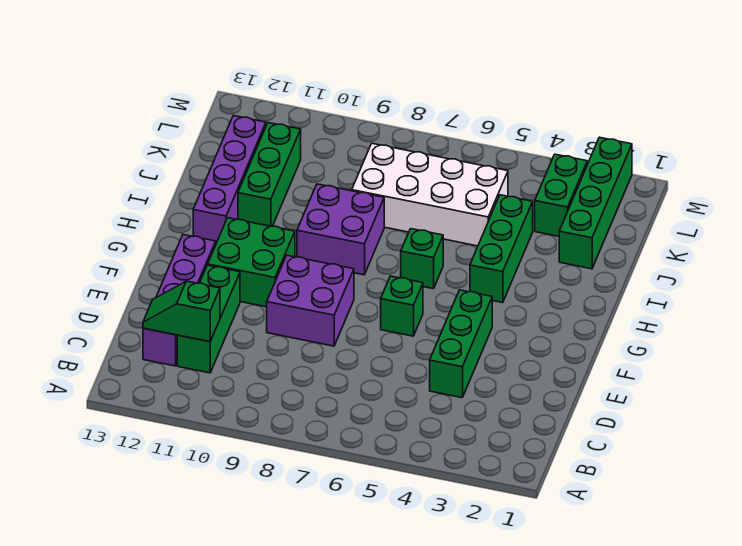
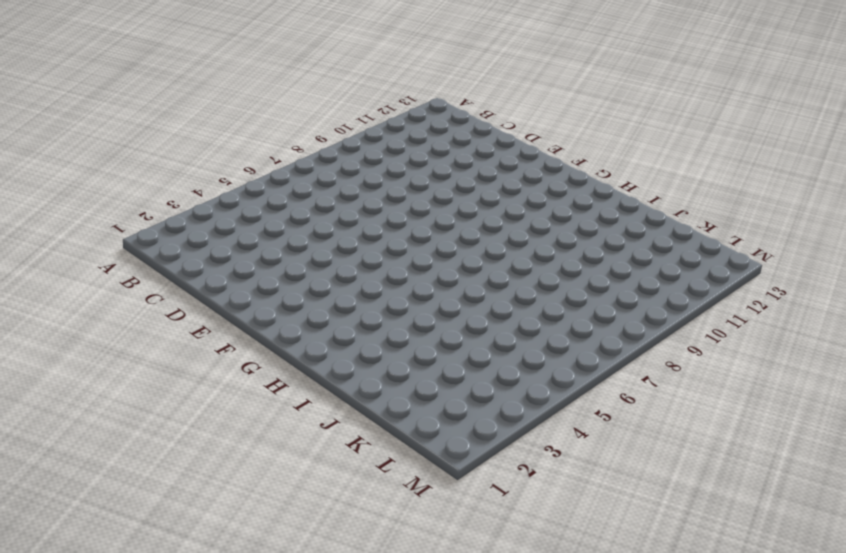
none -> green 1x3 brick [177,265,240,373]
none -> purple 1x4 brick [143,235,216,366]
none -> green 1x3 brick [430,290,492,398]

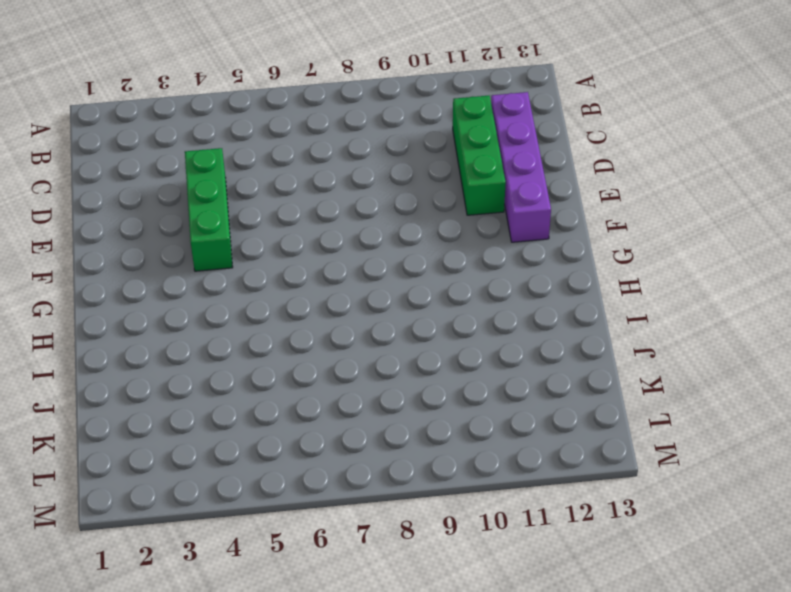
none -> purple 2x2 brick [267,255,354,346]
none -> green 1x1 brick [381,276,423,336]
none -> green 2x2 brick [208,218,295,307]

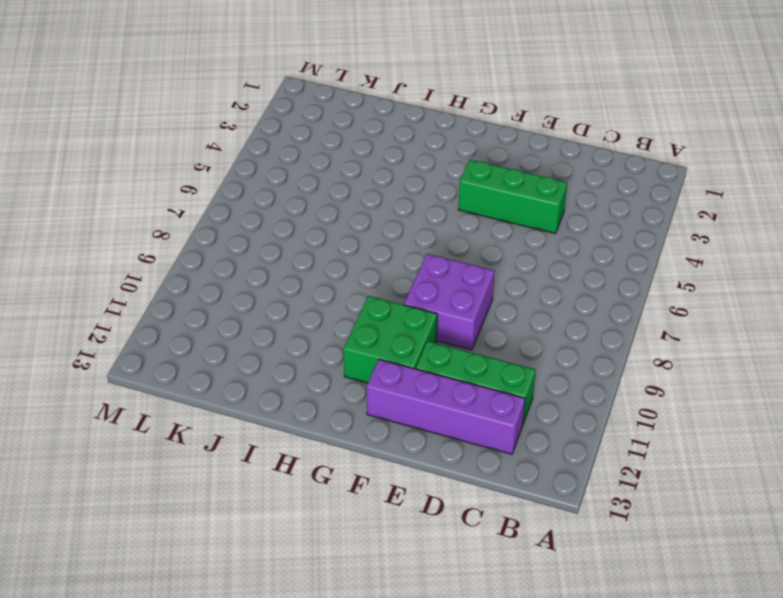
none -> green 1x1 brick [381,276,423,336]
none -> green 1x3 brick [470,195,533,303]
none -> green 1x1 brick [401,229,443,289]

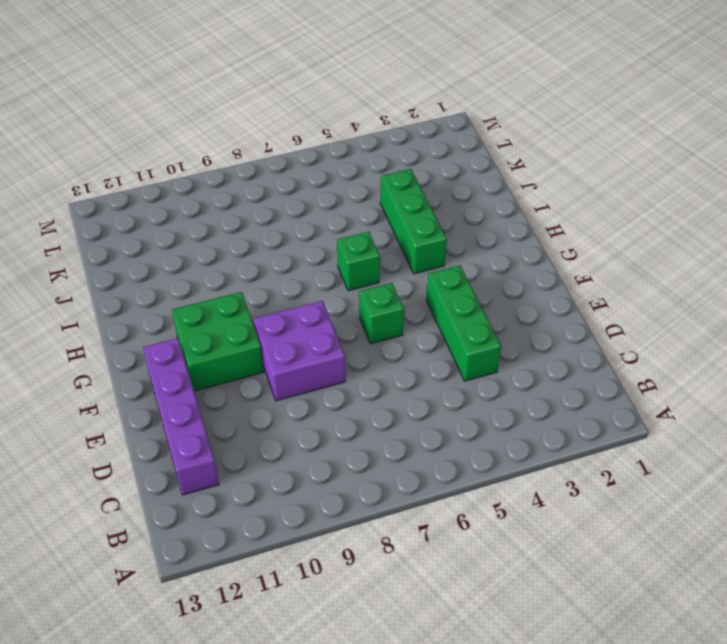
none -> green 1x3 brick [177,265,240,373]
none -> purple 2x2 brick [297,184,384,275]
none -> purple 1x4 brick [193,116,266,243]

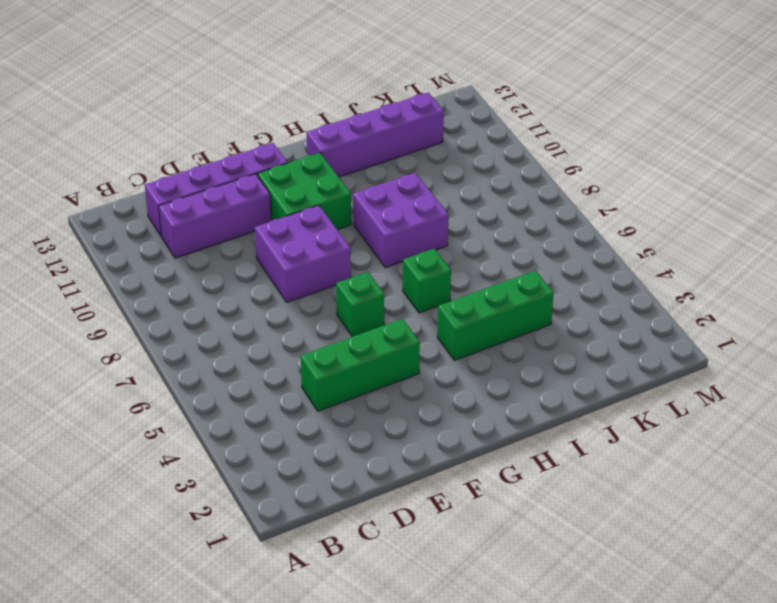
purple 1x3 brick [159,174,272,258] -> green 1x3 brick [177,265,240,373]
none -> green 1x3 brick [238,123,301,226]
none -> green 1x4 brick [559,137,632,269]
none -> white 2x4 brick [352,143,508,246]

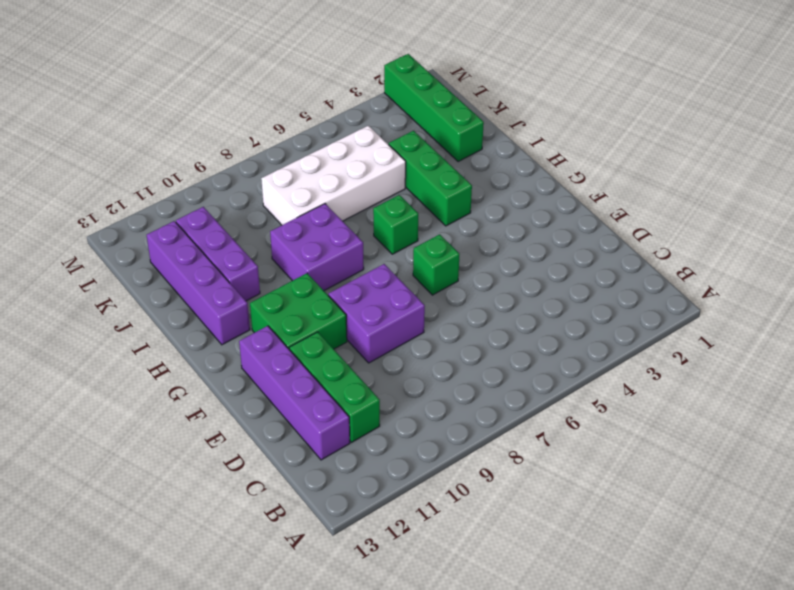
purple 1x3 brick [176,207,260,301] -> green 1x3 brick [238,123,301,226]
none -> green 1x3 brick [430,290,492,398]
none -> green 1x2 brick [535,154,587,236]
none -> green 1x2 slope [143,281,220,342]

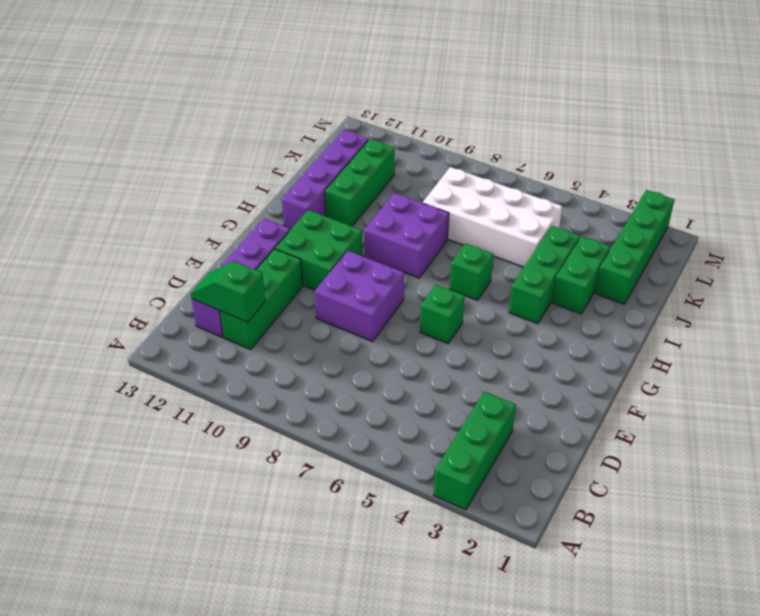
green 1x3 brick [434,392,516,510] -> green 1x3 brick moved to [430,290,492,398]
green 1x2 brick [553,236,610,314] -> green 1x2 brick moved to [535,154,587,236]

